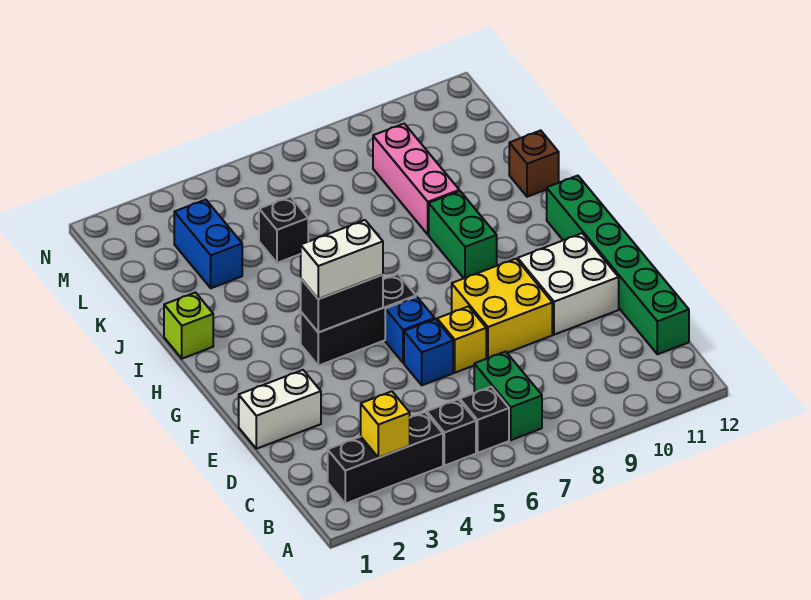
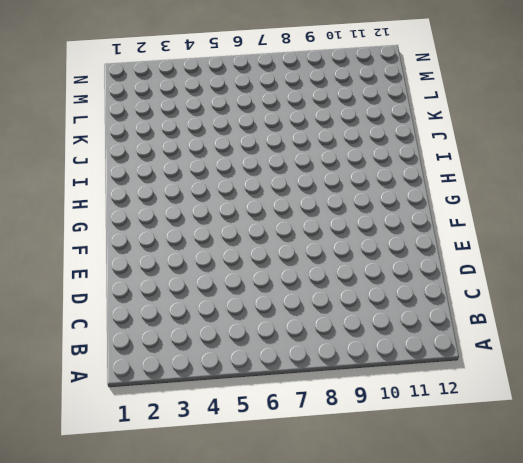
none -> black 1x3 brick [328,412,443,504]
none -> black 1x1 brick [427,400,476,466]
none -> black 1x1 brick [460,387,509,453]

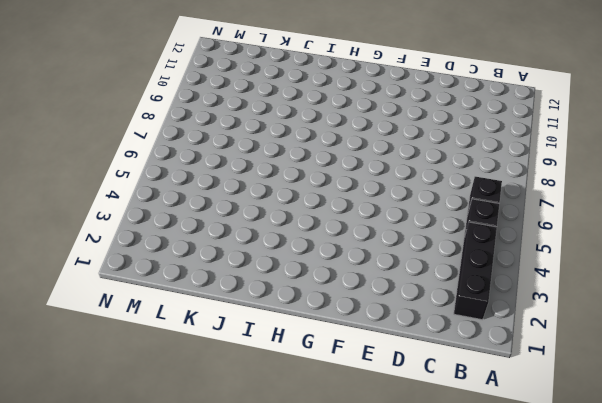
none -> green 1x2 brick [474,351,542,440]
none -> green 1x6 brick [547,176,689,354]
none -> white 1x2 brick [239,370,321,449]

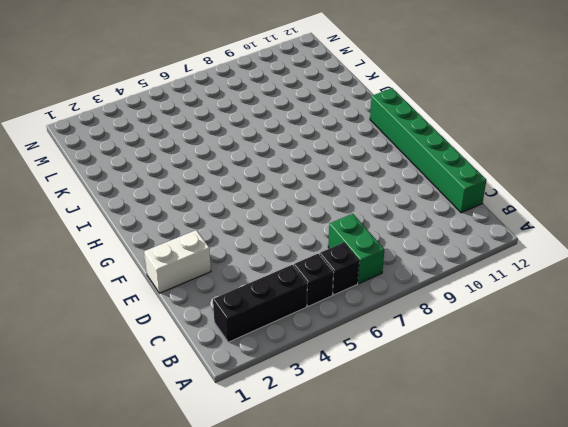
none -> blue 1x1 brick [404,319,453,385]
none -> yellow 1x1 brick [437,306,486,373]
none -> yellow 2x2 brick [452,259,552,359]

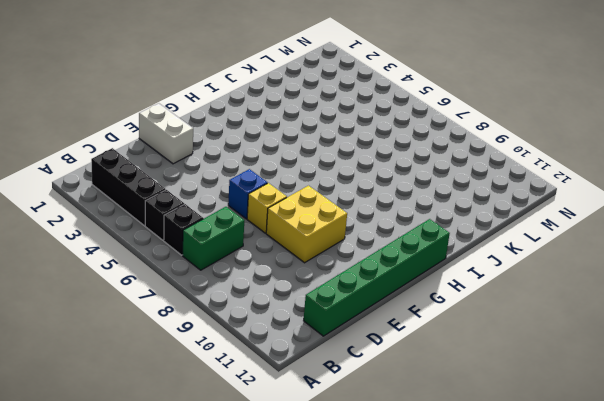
none -> white 2x2 brick [518,233,619,335]
none -> blue 1x1 brick [385,297,435,363]
none -> black 1x3 brick [301,274,416,366]

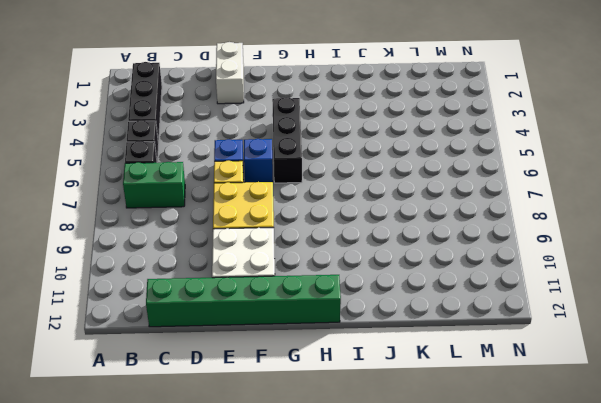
none -> green 1x2 brick [429,191,497,278]
none -> lime 1x1 brick [164,292,213,359]
none -> pink 1x3 brick [373,124,459,235]

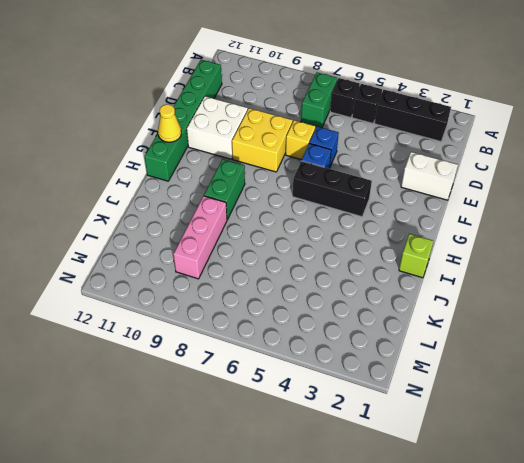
yellow 1x1 cone [158,104,181,142] -> none
none -> brown 1x1 brick [509,130,559,197]
none -> blue 1x2 brick [174,200,242,288]
none -> black 1x1 brick [259,197,308,263]

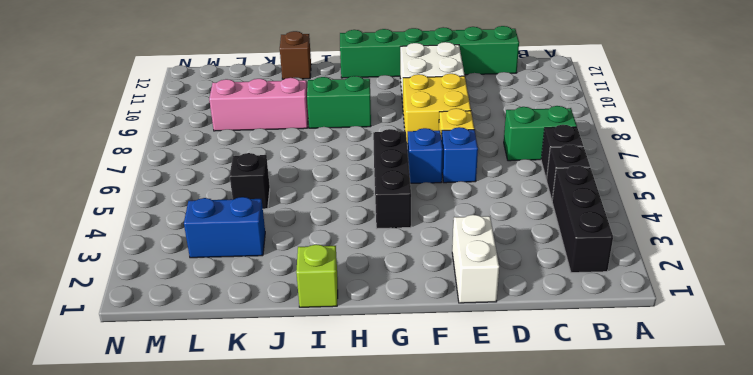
none -> yellow 1x1 brick [361,391,410,458]
none -> black 1x2 brick [301,275,383,332]
none -> white 1x2 brick [301,220,383,299]

